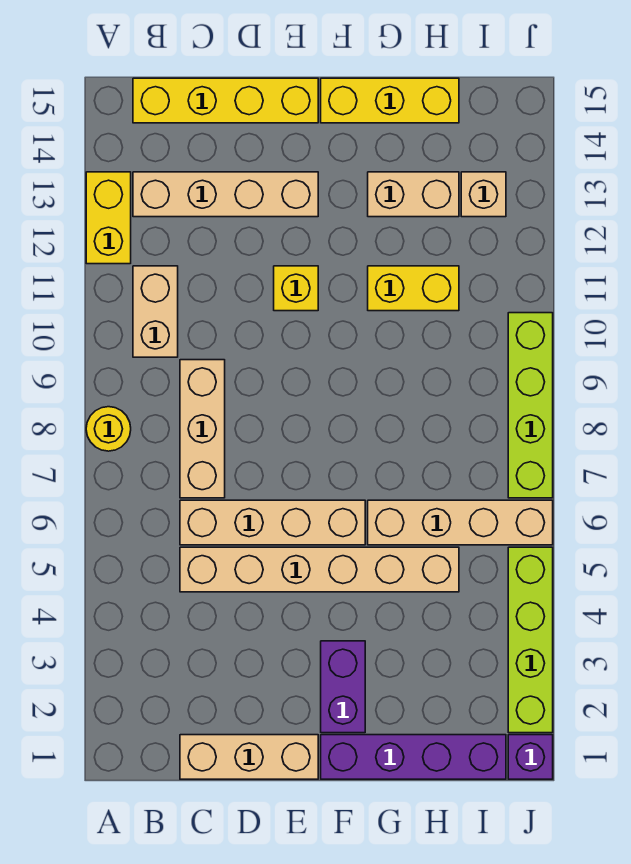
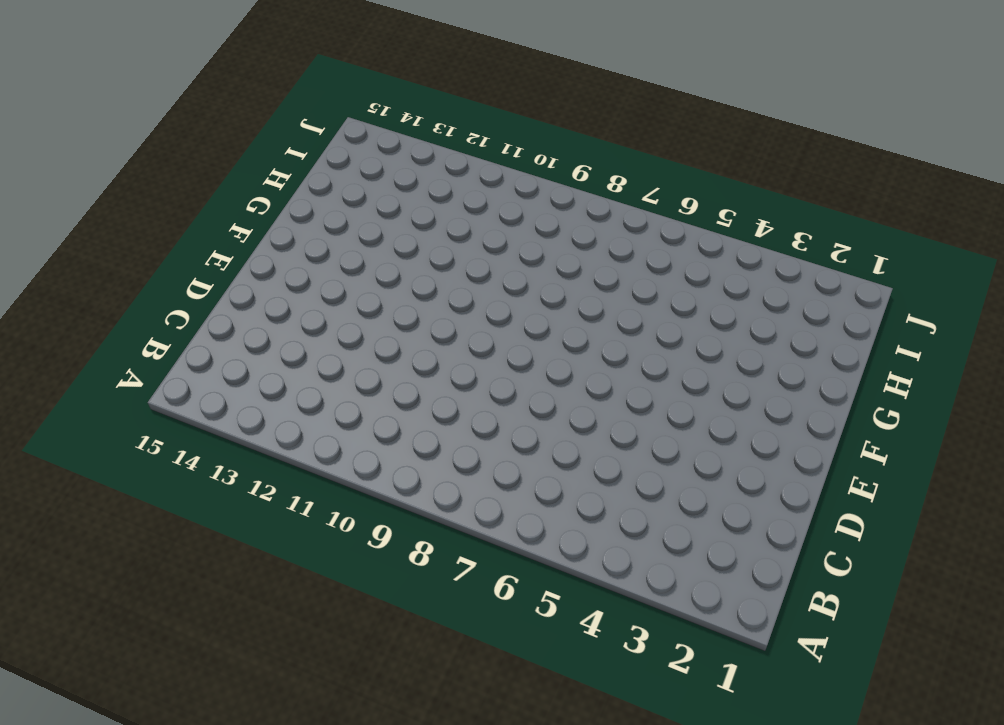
none -> yellow 1x1 round brick [86,407,131,451]
none -> yellow 1x2 brick [86,172,131,264]
none -> tan 1x2 brick [133,266,178,357]

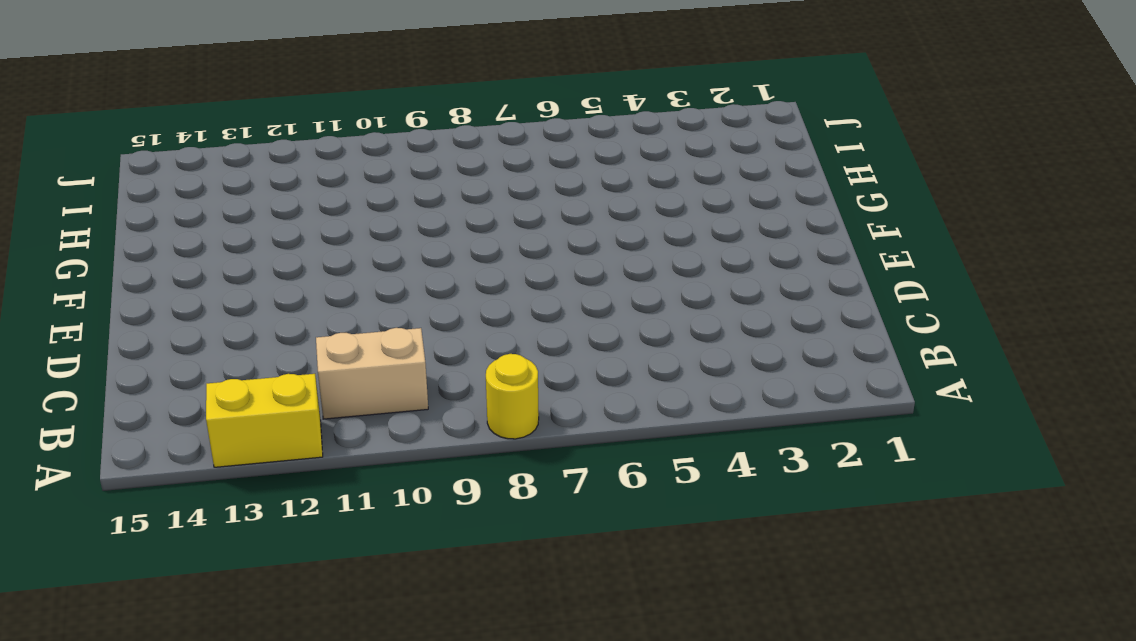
none -> tan 1x4 brick [133,172,318,217]
none -> yellow 1x4 brick [133,78,318,123]
none -> tan 1x3 brick [180,735,318,779]

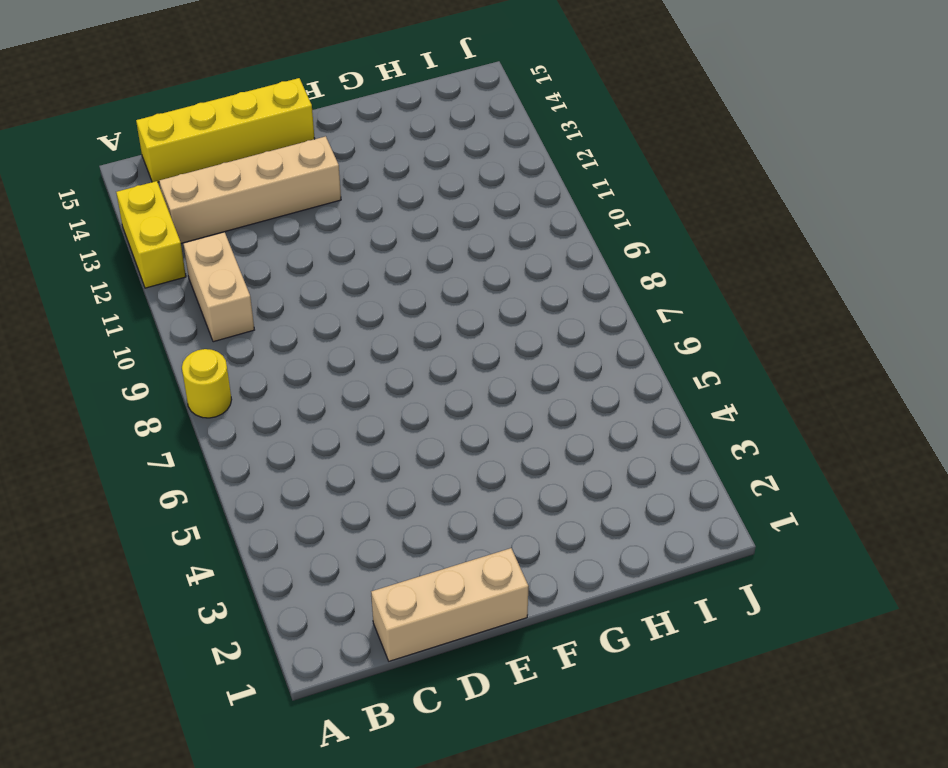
none -> tan 1x6 brick [180,547,459,592]
none -> tan 1x4 brick [180,500,365,545]
none -> tan 1x3 brick [180,360,225,498]

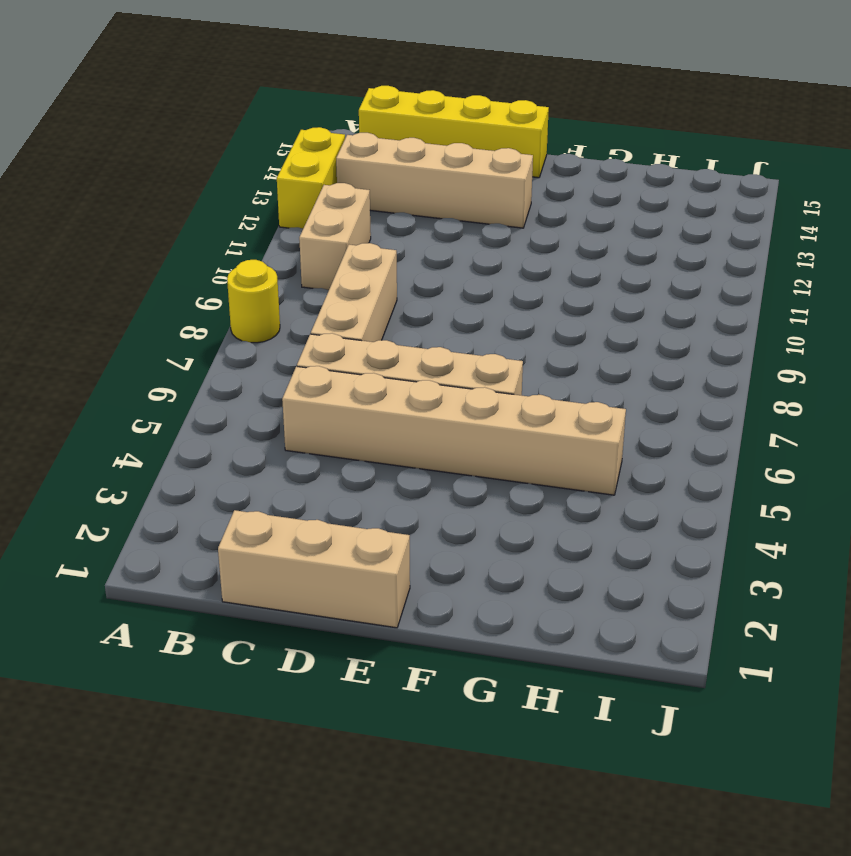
none -> yellow 1x1 brick [274,266,318,311]
none -> purple 1x4 brick [321,735,506,779]
none -> purple 1x2 brick [321,641,365,733]

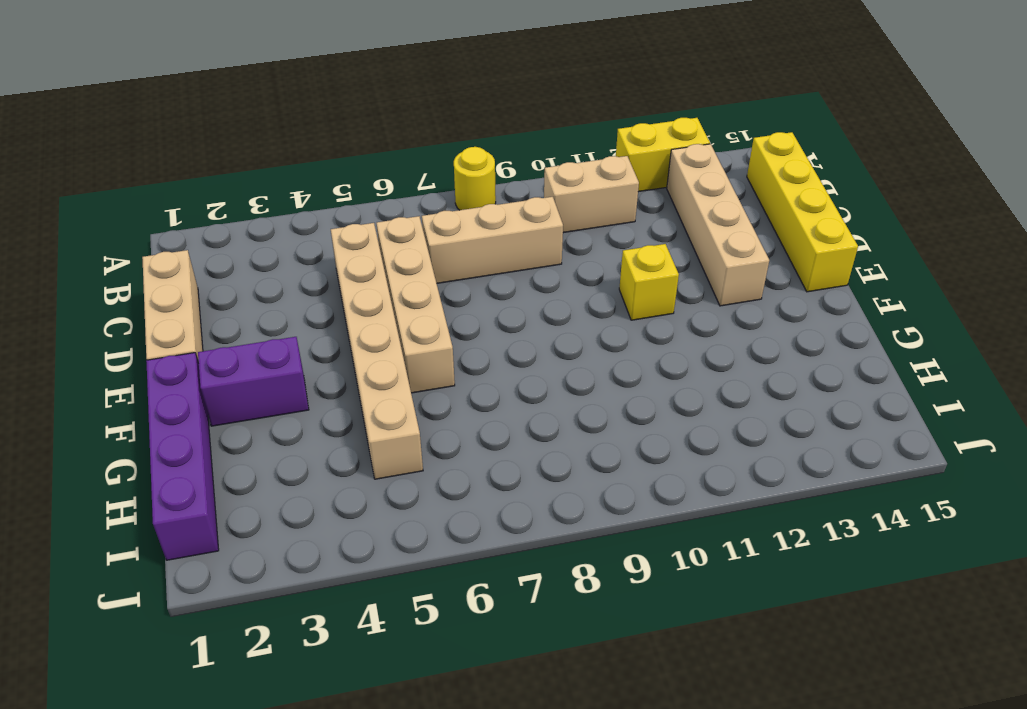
none -> yellow 1x3 brick [321,78,459,123]
none -> tan 1x4 brick [368,500,553,545]
none -> yellow 1x2 brick [368,266,459,311]

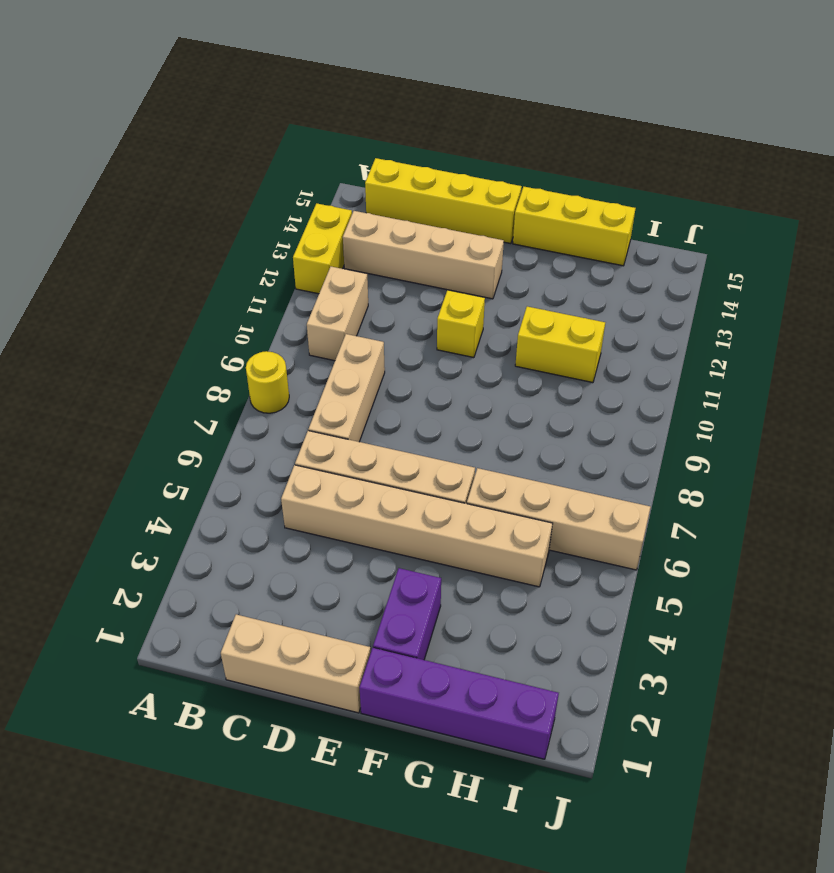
none -> tan 1x2 brick [368,172,459,217]
none -> tan 1x1 brick [461,172,506,217]
none -> purple 1x1 brick [508,735,553,779]

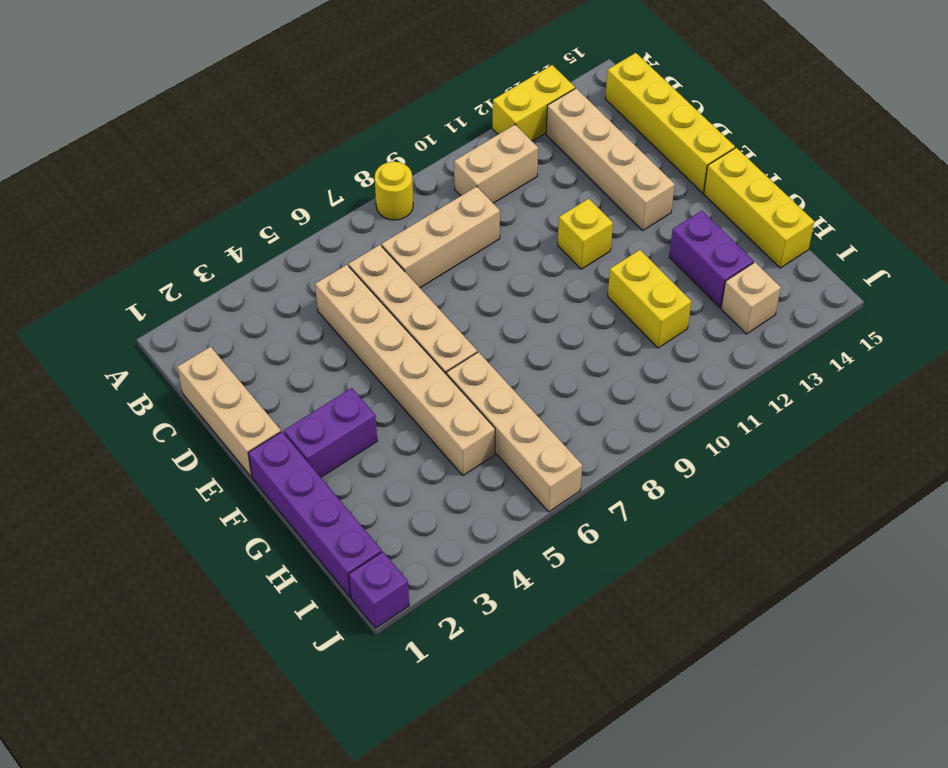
purple 1x2 brick [669,211,754,308] -> tan 1x2 brick [368,172,459,217]
none -> lime 1x4 brick [508,547,553,733]
none -> lime 1x4 brick [508,313,553,498]

